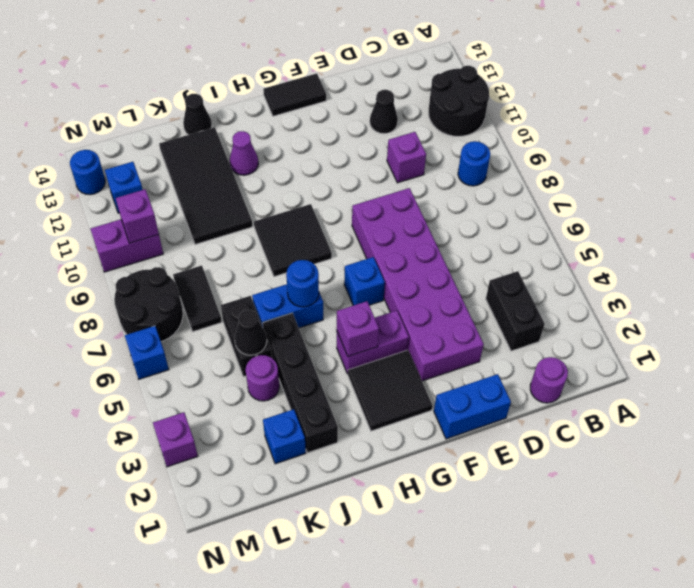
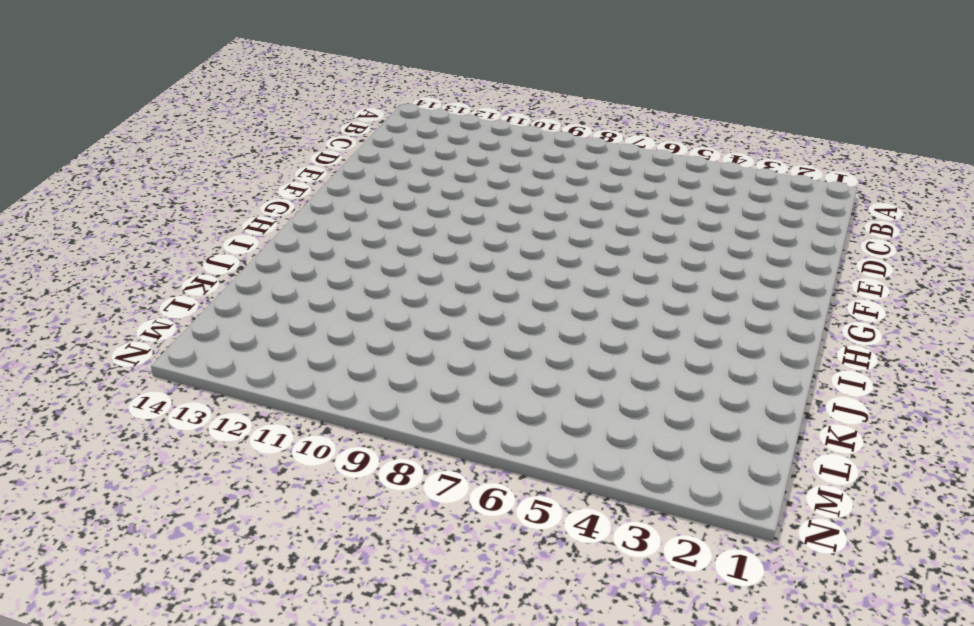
none -> black 2x2 round brick [429,66,489,136]
none -> blue 1x1 round brick [458,141,490,186]
none -> purple 1x1 round brick [530,357,568,403]
none -> black 1x2 brick [486,271,545,351]

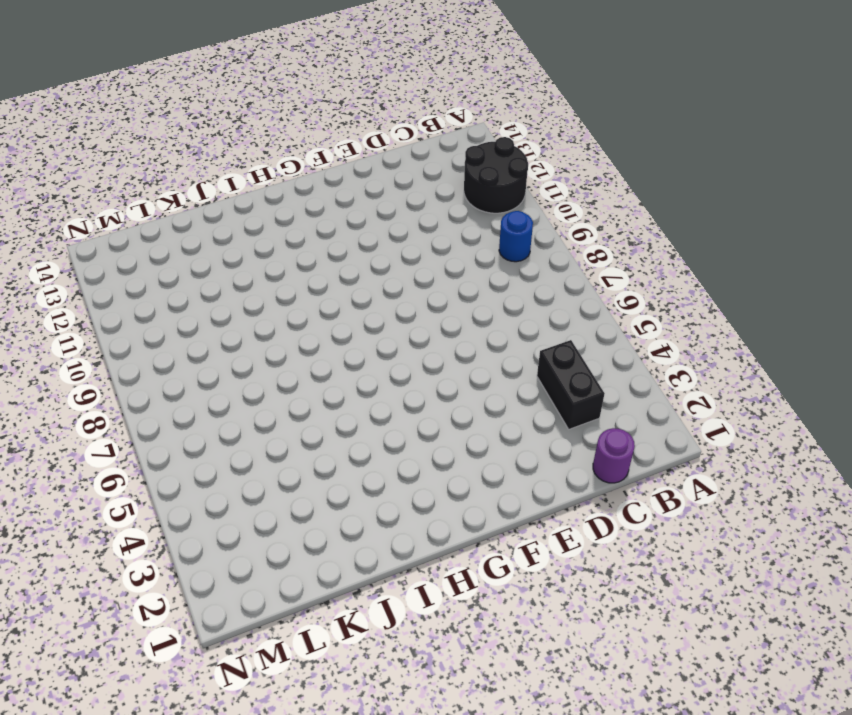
none -> purple 1x1 brick [387,132,426,183]
none -> black 1x1 cone [370,90,398,134]
none -> blue 1x2 brick [434,374,511,439]
none -> purple 2x6 brick [352,188,484,381]

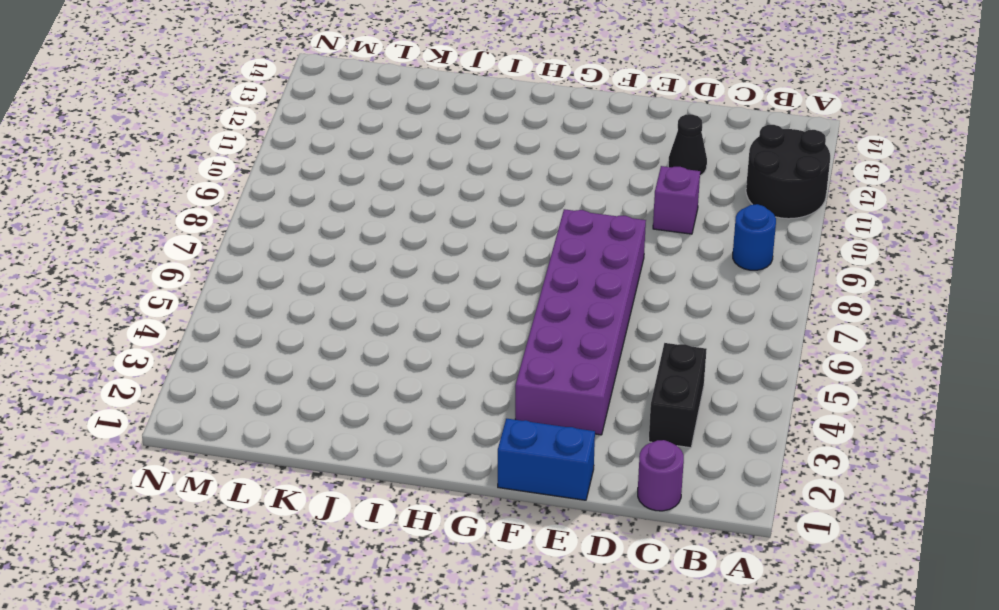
none -> black 1x2 tile [263,73,326,116]
none -> black 2x2 tile [348,350,432,431]
none -> purple 1x2 brick [337,311,409,374]
none -> blue 1x1 brick [344,257,385,306]

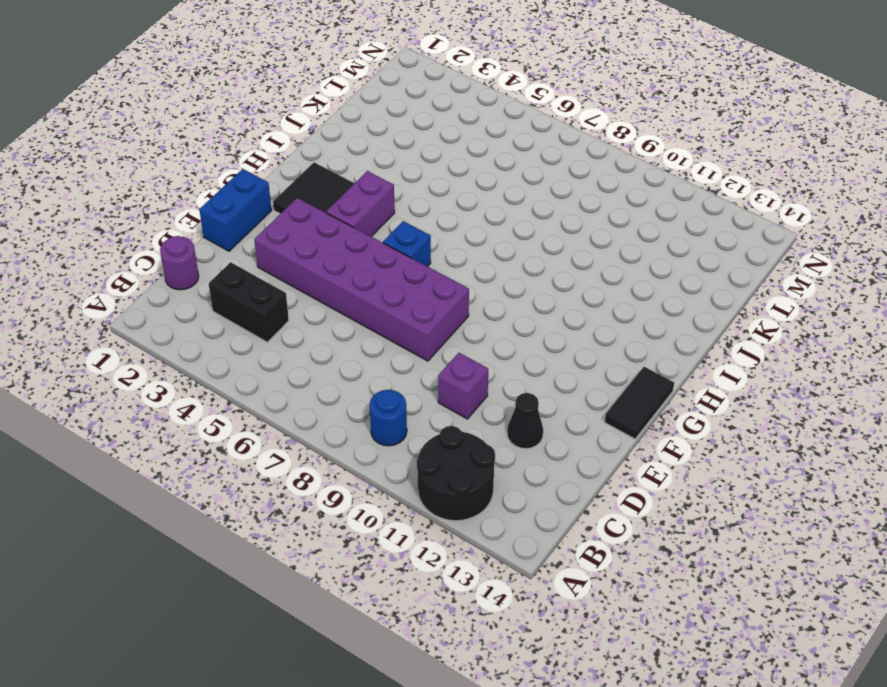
none -> black 2x2 tile [254,204,332,277]
none -> blue 1x2 brick [252,284,323,328]
none -> purple 1x1 cone [230,131,258,175]
none -> black 1x4 brick [263,313,338,453]

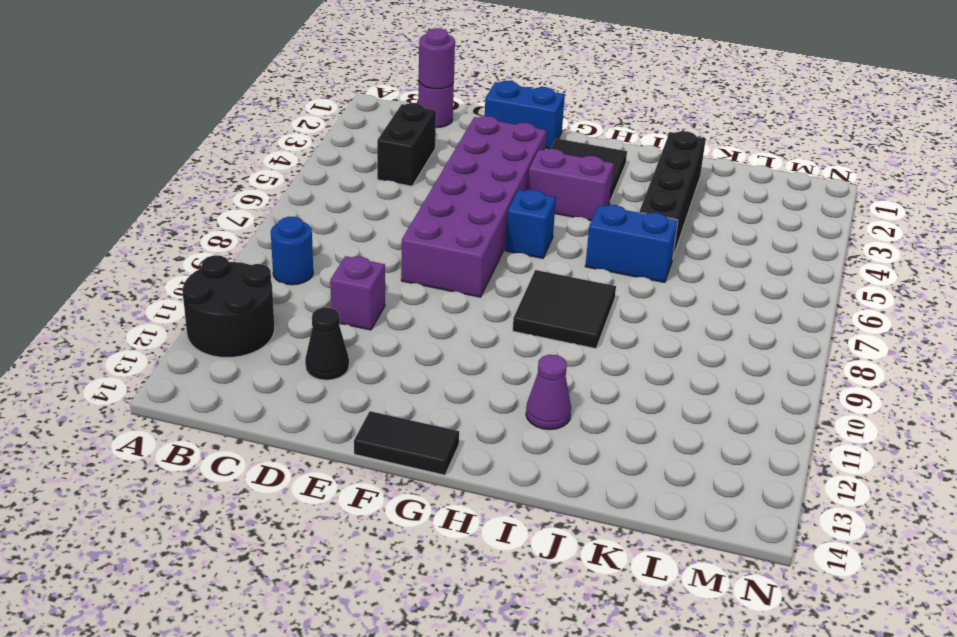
purple 1x1 round brick [419,28,455,89] -> purple 1x1 round brick moved to [246,355,279,401]
none -> black 2x4 tile [159,127,253,244]
none -> black 1x1 cone [183,94,212,135]
none -> blue 1x1 brick [263,409,306,464]
none -> black 1x2 brick [221,296,272,377]

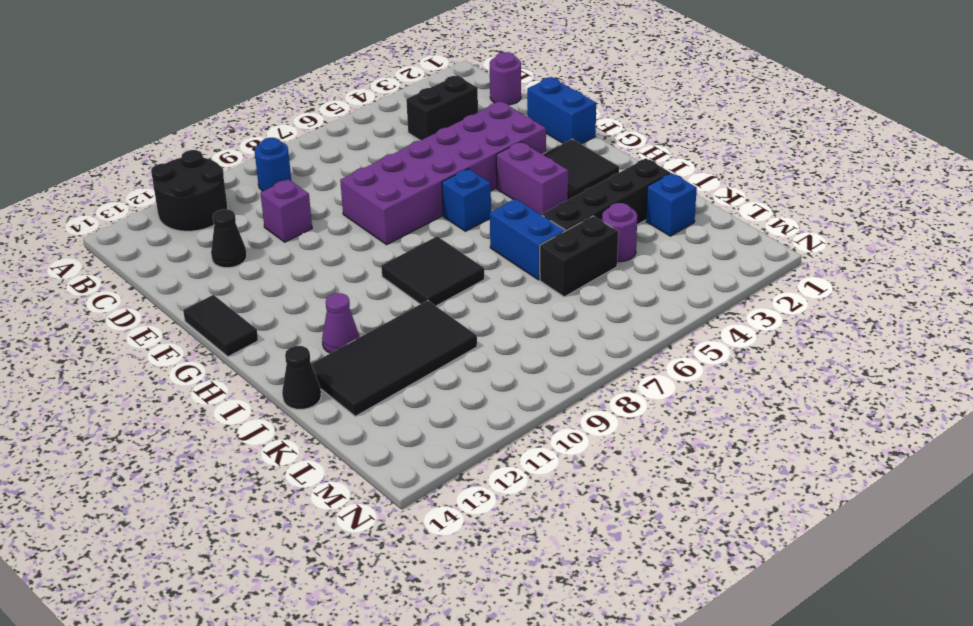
none -> black 1x2 tile [173,266,222,332]
none -> black 2x2 round brick [114,267,183,342]
none -> purple 1x2 brick [91,219,163,272]
none -> blue 1x1 brick [105,162,143,213]

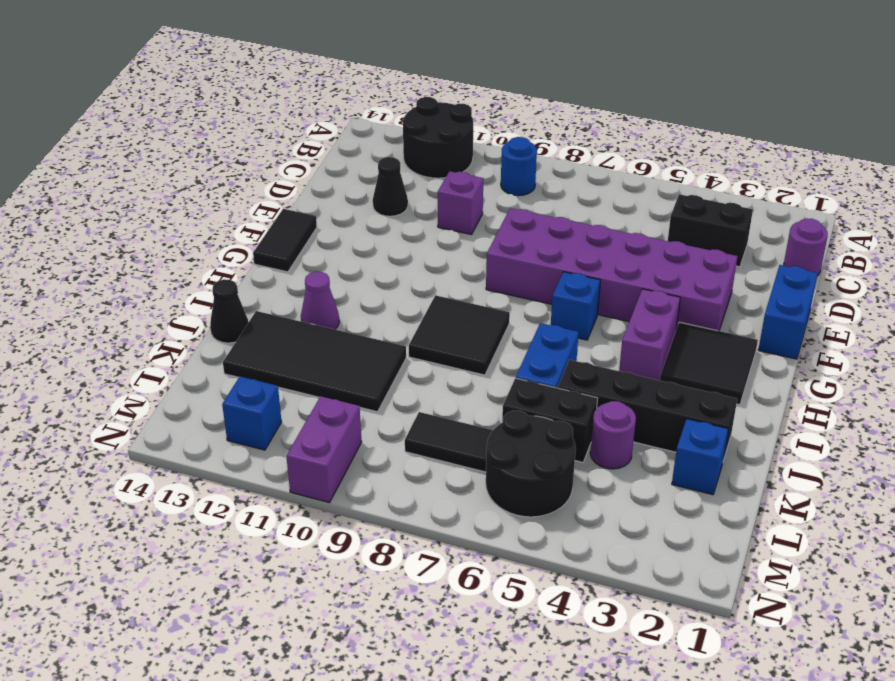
black 2x2 round brick [486,411,576,517] -> black 2x2 round brick moved to [114,267,183,342]
none -> purple 1x1 brick [153,412,198,467]
none -> blue 1x1 brick [125,326,169,379]
none -> blue 1x1 round brick [70,150,105,195]
none -> purple 1x1 brick [337,301,379,356]

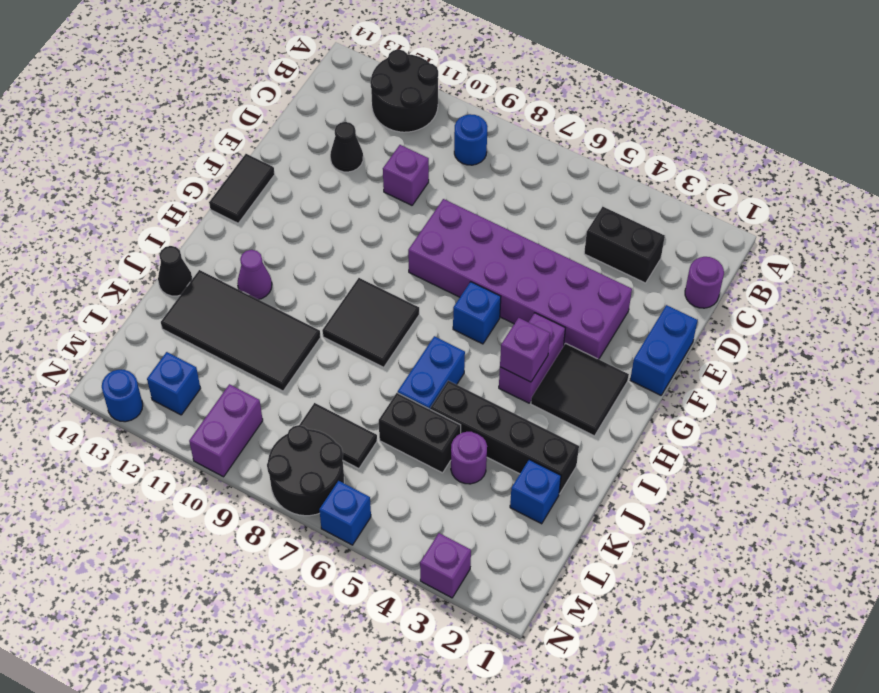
none -> blue 1x1 round brick [286,260,319,307]
none -> black 1x1 cone [235,310,267,355]
none -> purple 1x1 brick [116,189,159,243]

